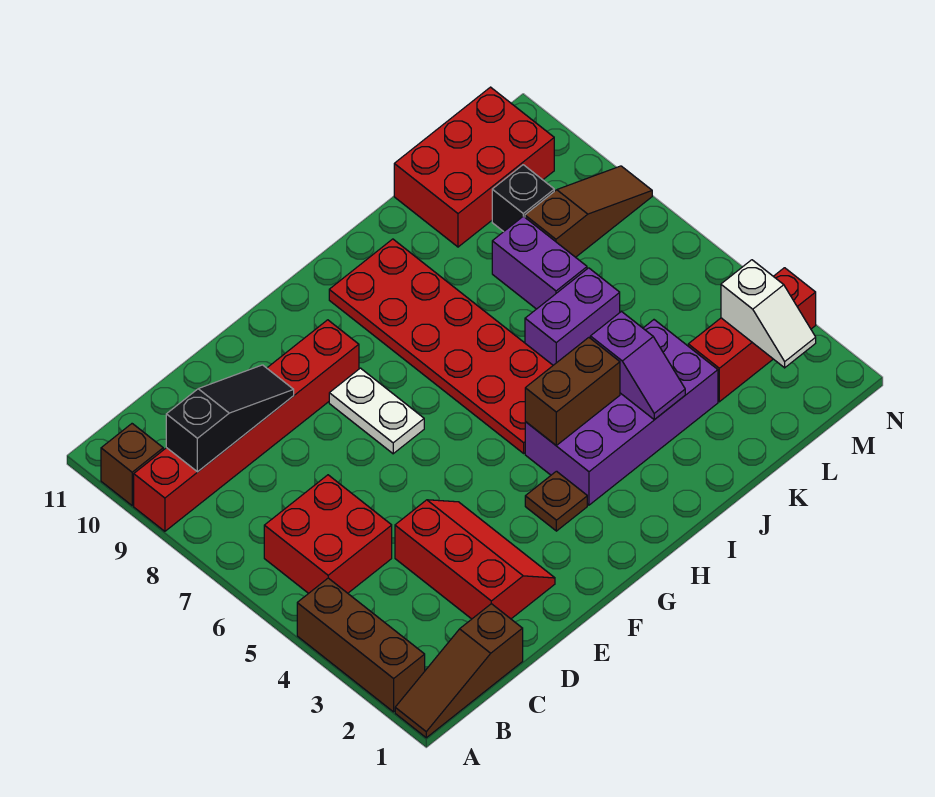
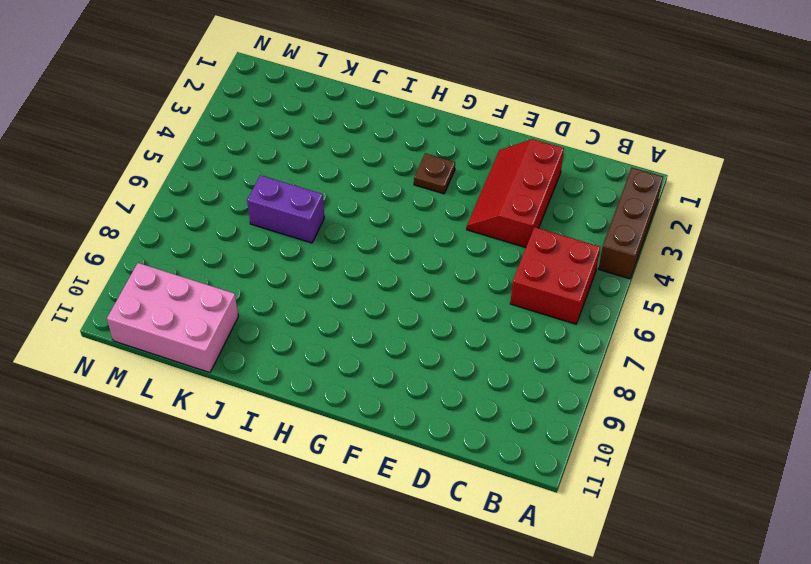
pink 2x3 brick [107,263,238,373] -> red 2x3 brick [394,87,554,247]
none -> brown 1x3 slope [395,604,523,738]
none -> red 1x6 brick [134,320,359,531]
none -> brown 1x1 brick [101,424,163,506]

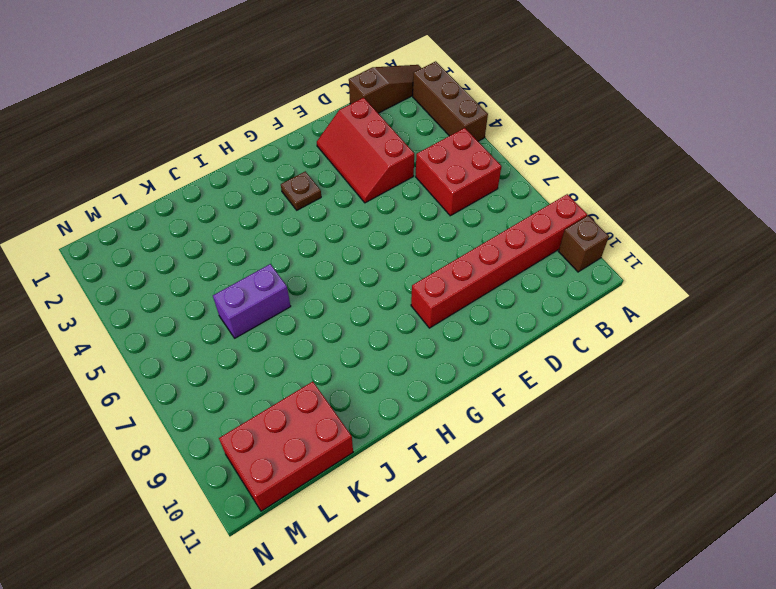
none -> white 1x2 plate [329,368,424,454]
none -> purple 2x4 brick [525,320,718,505]
none -> red 2x6 plate [329,239,553,453]

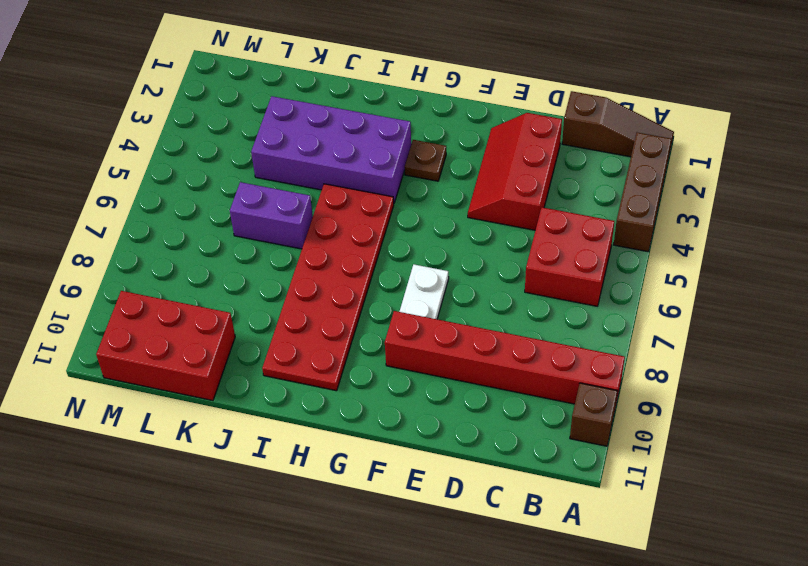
none -> purple 1x2 brick [492,216,587,309]
none -> red 1x3 brick [688,268,816,402]
none -> brown 1x3 slope [525,166,652,257]

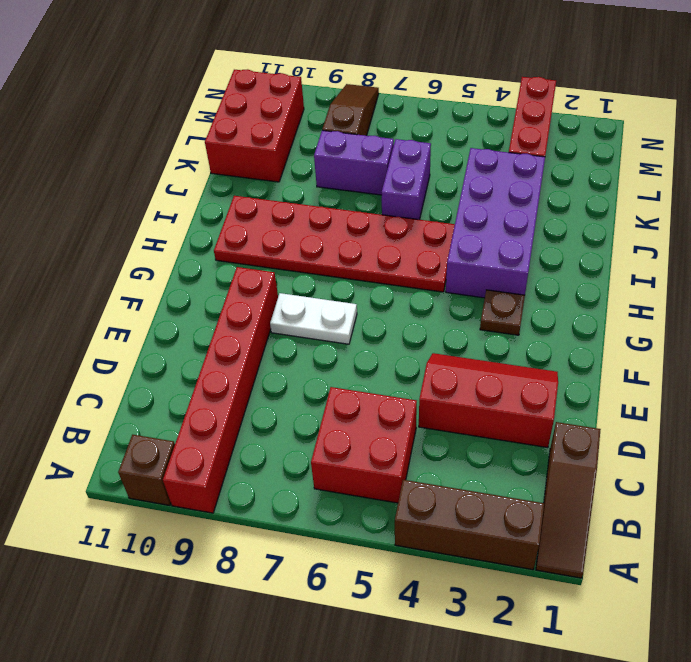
none -> black 1x1 brick [492,165,554,232]
none -> black 1x3 slope [166,365,294,472]
none -> brown 1x2 brick [525,338,620,445]

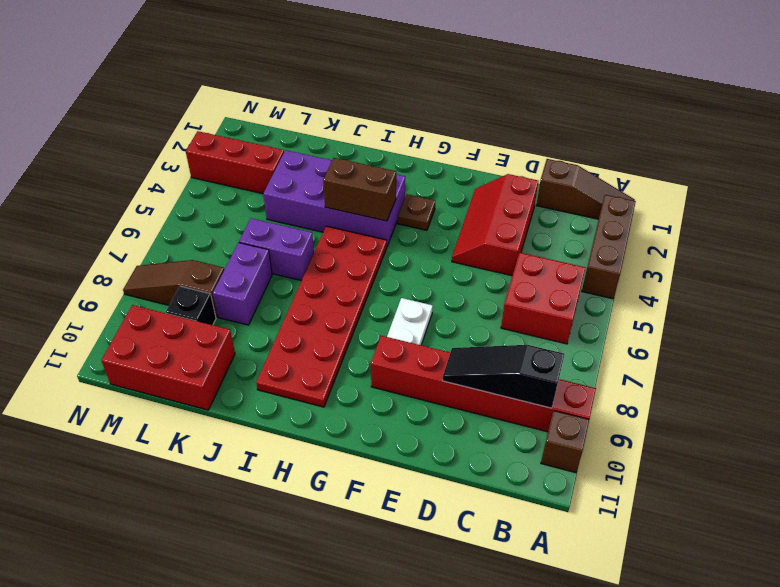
none -> purple 1x2 slope [590,312,685,420]
none -> white 1x2 slope [721,260,816,368]

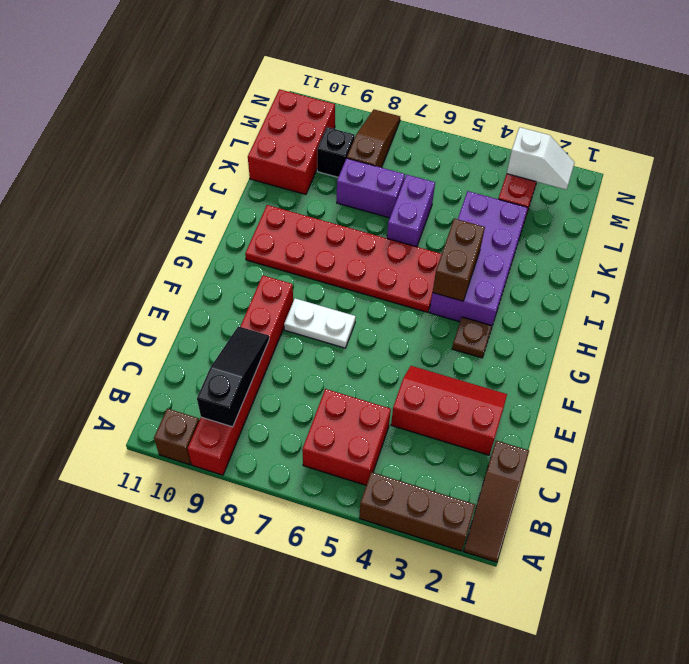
none -> purple 1x2 slope [590,312,685,420]

